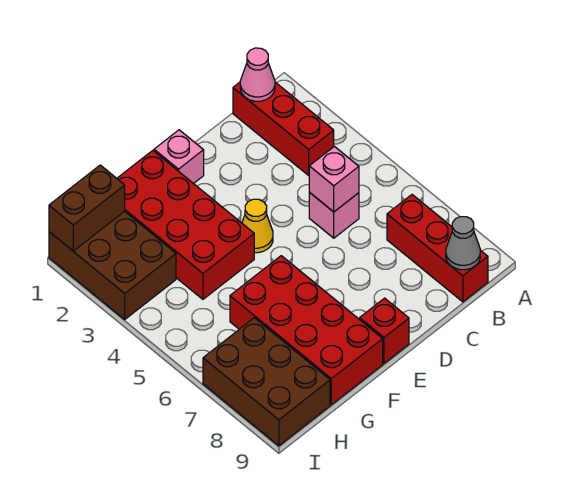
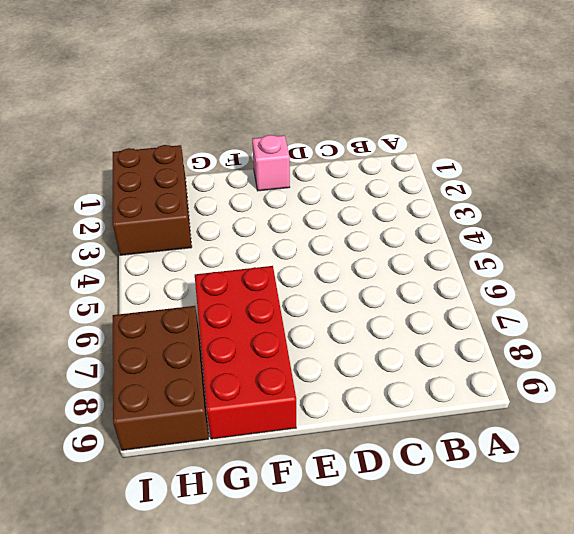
none -> red 1x3 brick [233,82,334,175]
none -> red 1x3 brick [387,195,488,302]
none -> pink 1x1 brick [309,193,359,238]

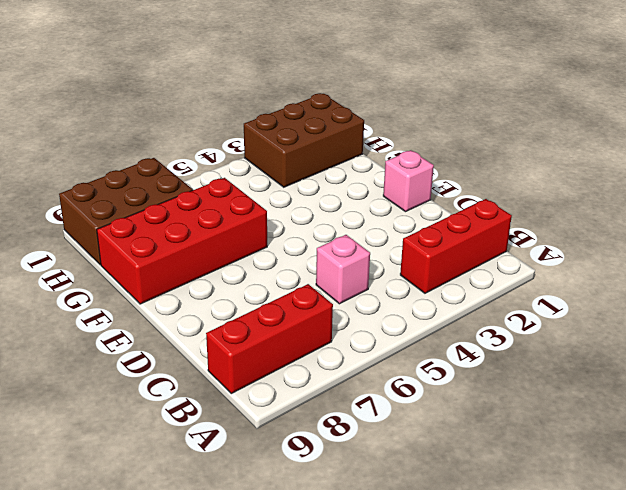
none -> yellow 1x1 cone [242,199,273,253]
none -> red 1x1 brick [360,298,409,363]
none -> red 2x4 brick [117,150,254,299]

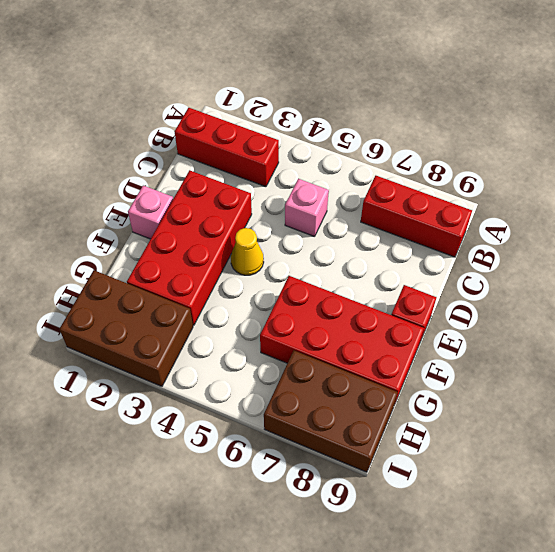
red 2x4 brick [127,170,252,325] -> red 2x4 brick turned to [117,150,254,299]
none -> pink 1x1 cone [240,48,275,101]
none -> grey 1x1 cone [446,217,480,270]
none -> pink 1x1 brick [309,146,359,212]

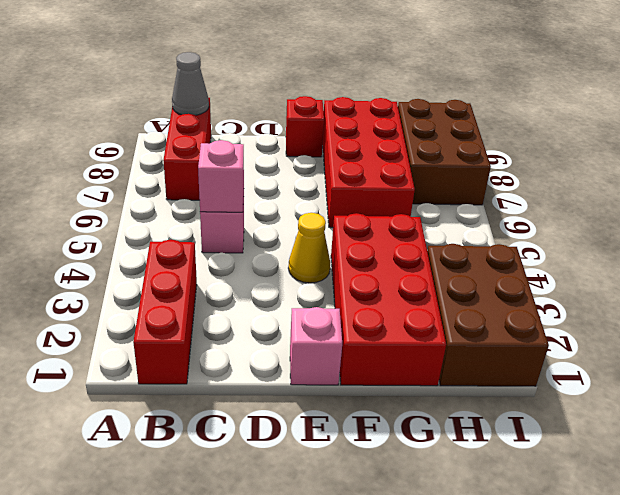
none -> pink 1x1 cone [240,48,275,101]
none -> brown 1x2 brick [49,165,125,251]

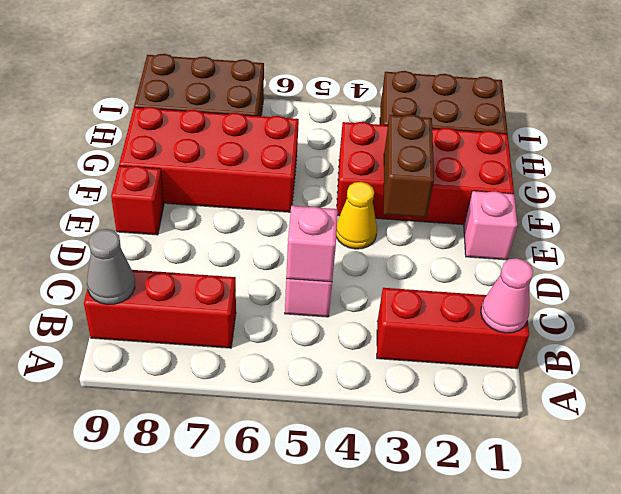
brown 1x2 brick [384,115,434,218] -> brown 1x2 brick moved to [49,165,125,251]

